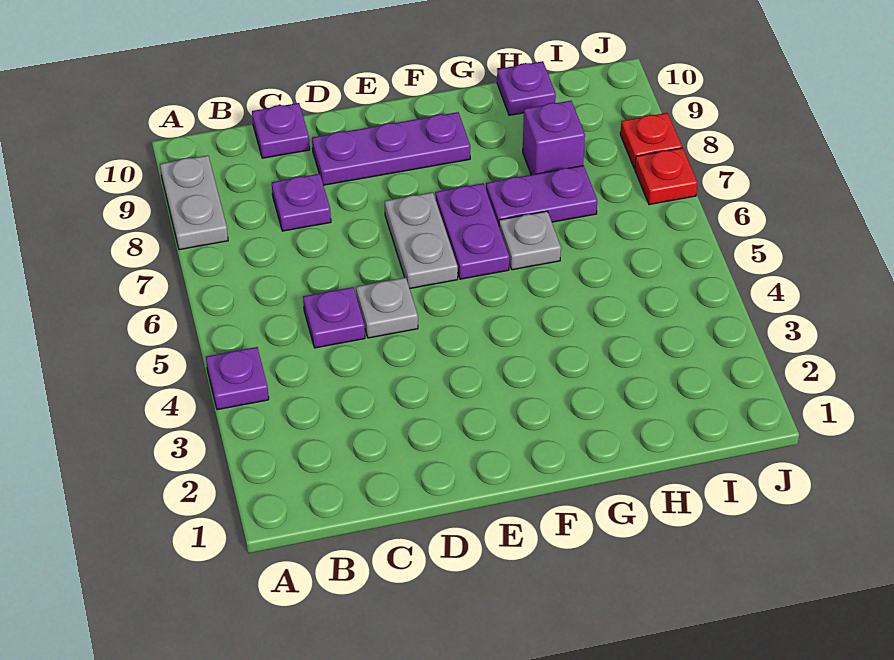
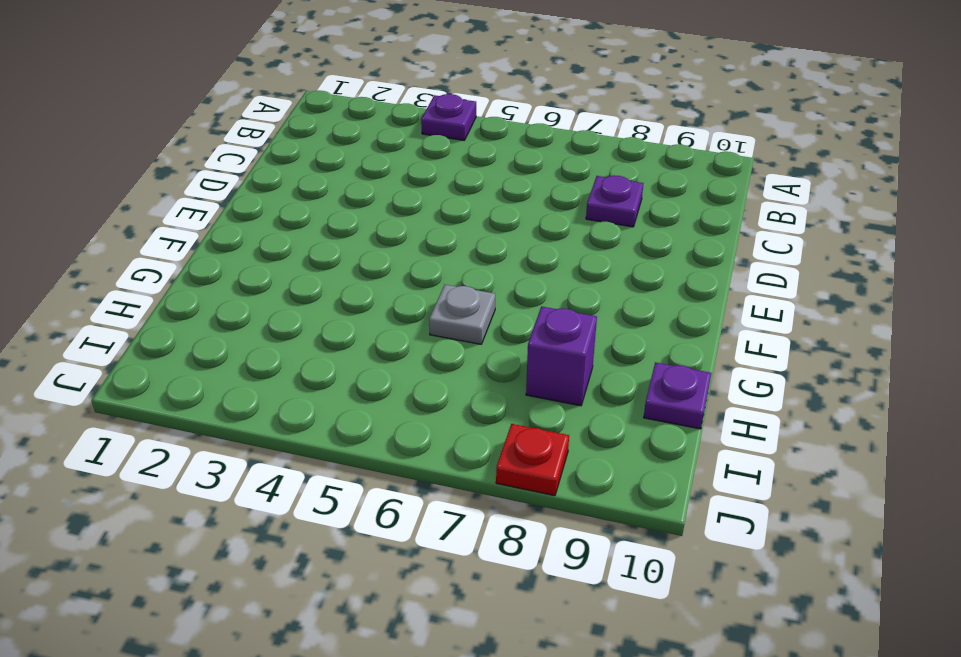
none -> grey 1x2 plate [160,155,228,250]
none -> purple 1x1 plate [303,287,365,348]
none -> purple 1x1 plate [252,103,310,158]

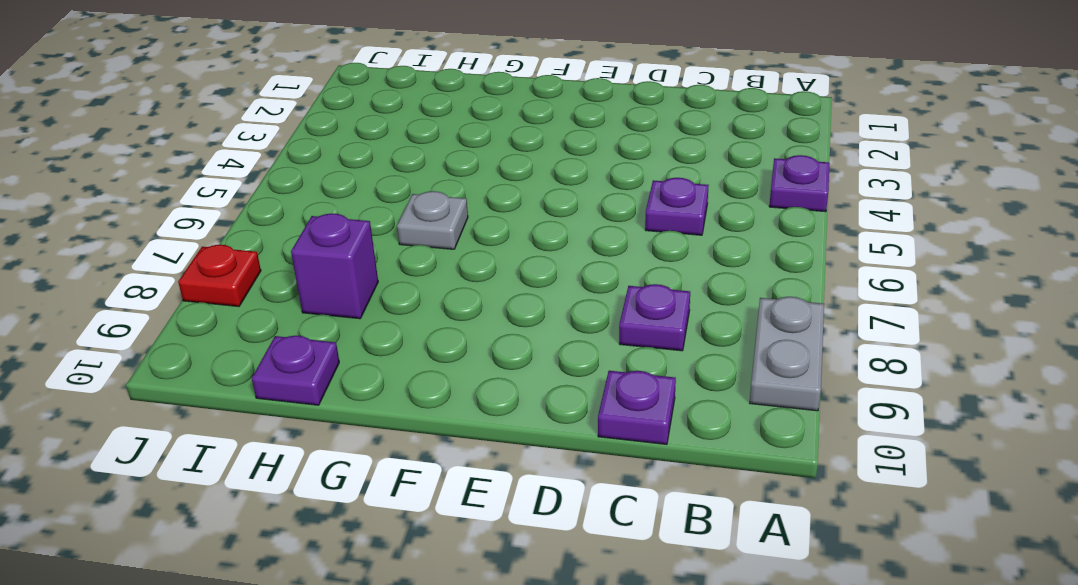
none -> grey 1x1 plate [356,277,418,338]
none -> purple 1x3 plate [312,112,470,185]
none -> grey 1x2 plate [385,192,458,289]

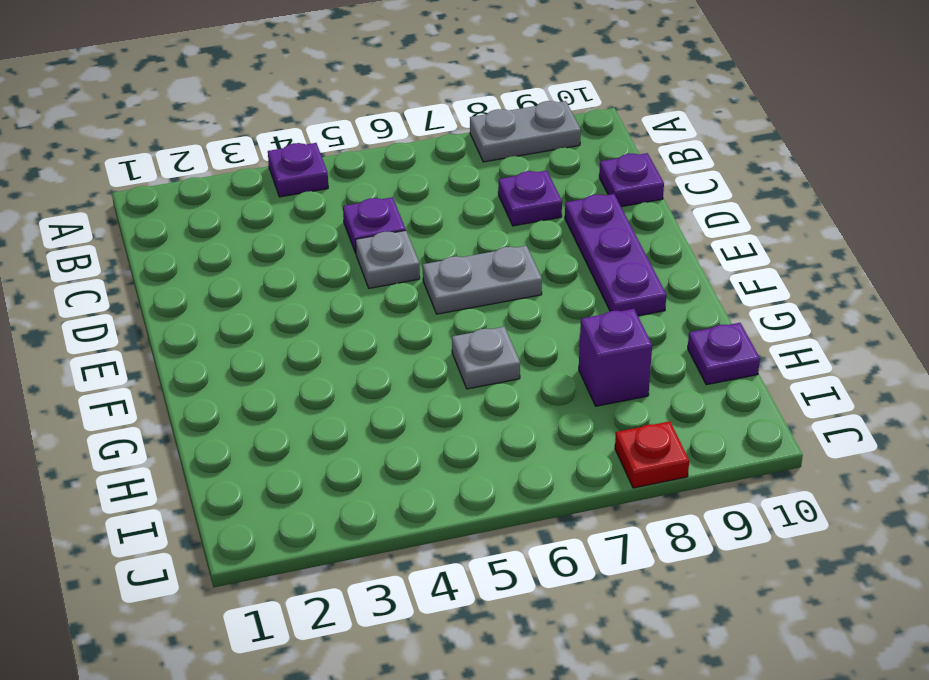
none -> purple 1x2 plate [435,183,509,279]
none -> purple 1x2 plate [486,166,597,225]
none -> red 1x1 plate [635,148,698,205]

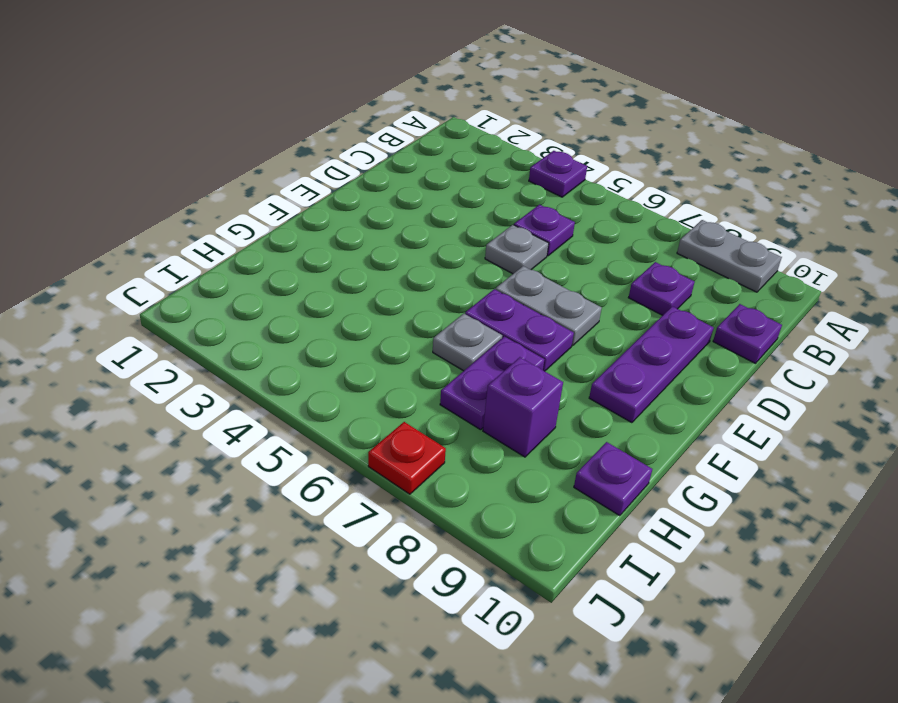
none -> red 1x1 plate [620,113,682,168]

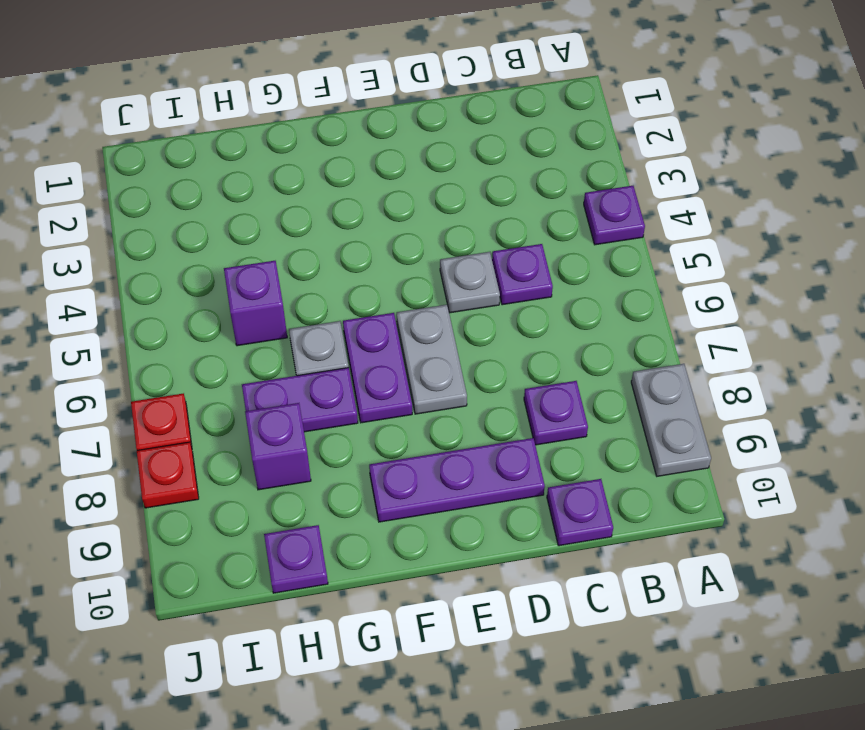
purple 1x1 brick [224,261,287,346] -> none

